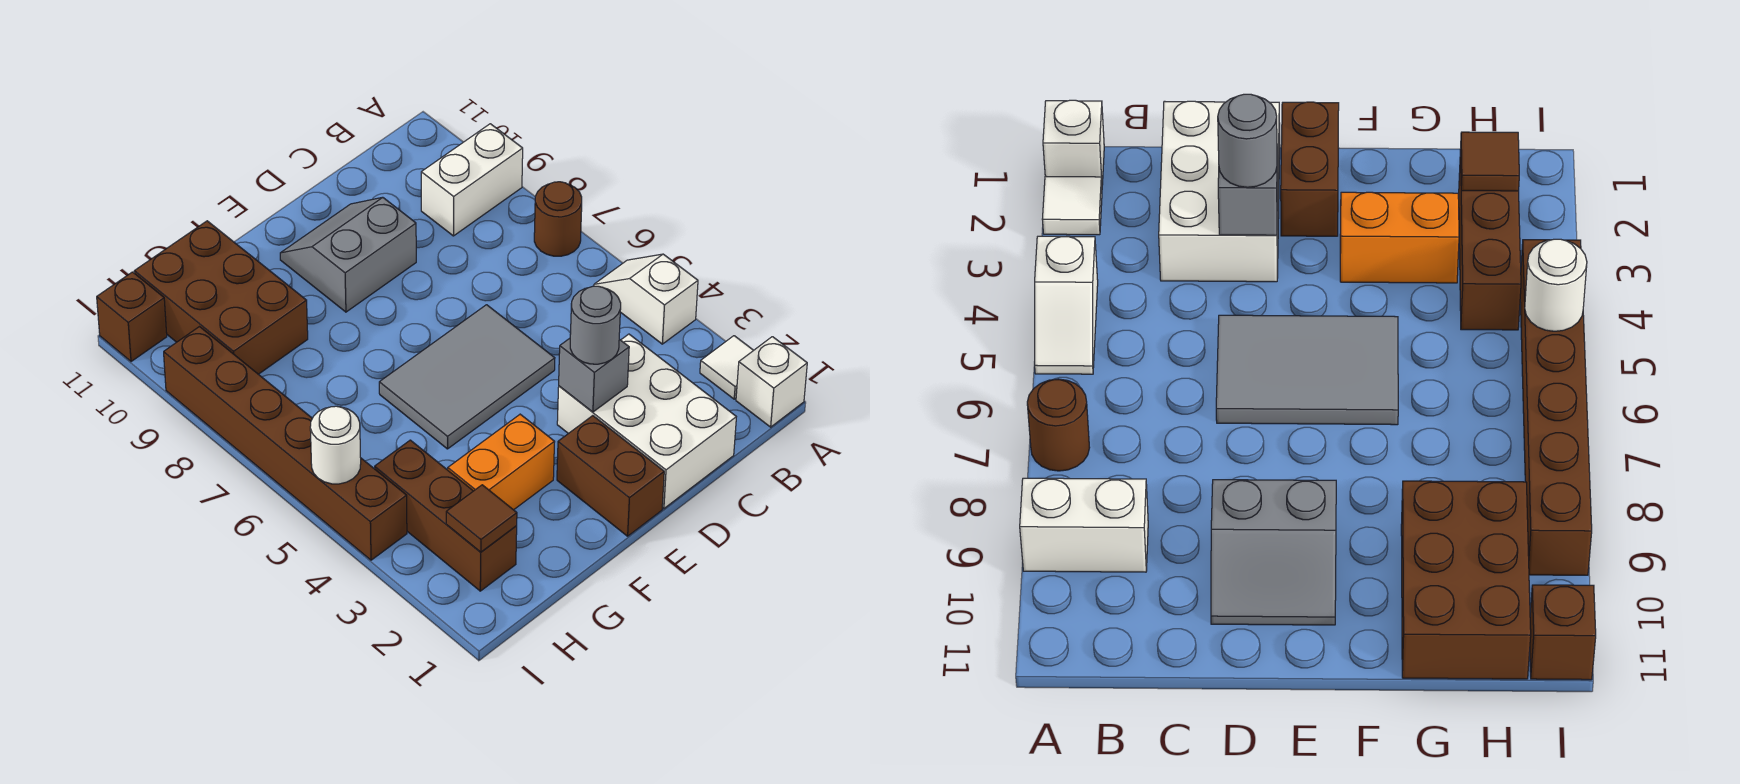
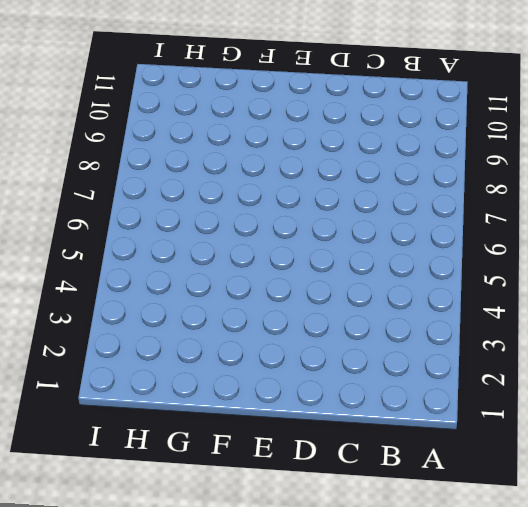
none -> white 1x1 brick [736,337,807,427]
none -> white 1x1 tile [700,336,754,399]
none -> white 1x2 slope [594,254,698,344]

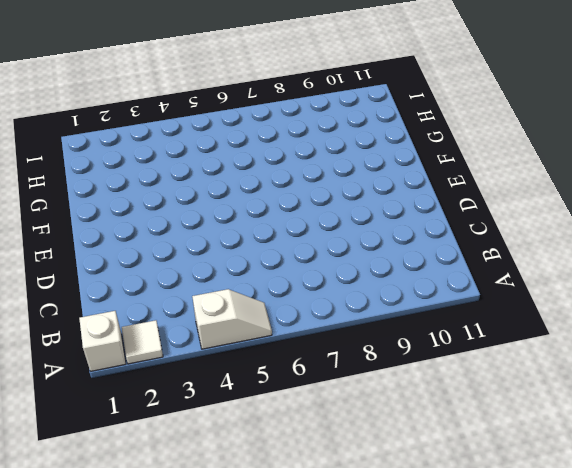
none -> brown 1x1 round brick [534,182,582,256]
none -> white 1x2 brick [421,124,523,236]
none -> white 2x3 brick [557,334,736,509]

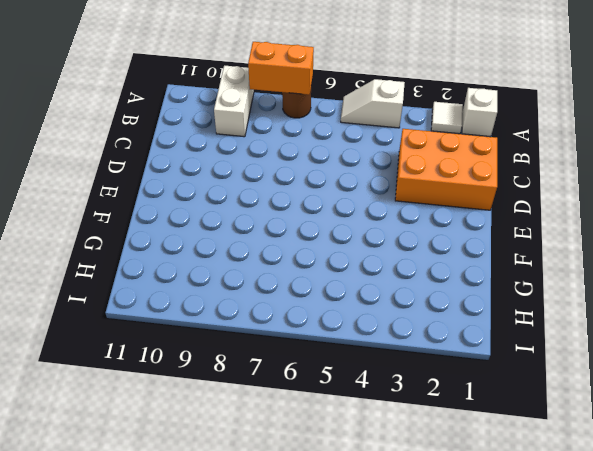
orange 1x2 brick [248,42,314,95] -> orange 1x2 brick turned to [448,414,554,510]
orange 2x3 brick [395,129,497,210] -> white 2x3 brick [557,334,736,509]
none -> grey 2x3 tile [379,305,555,449]
none -> grey 2x2 slope [280,197,416,312]
none -> brown 1x2 brick [557,416,664,536]

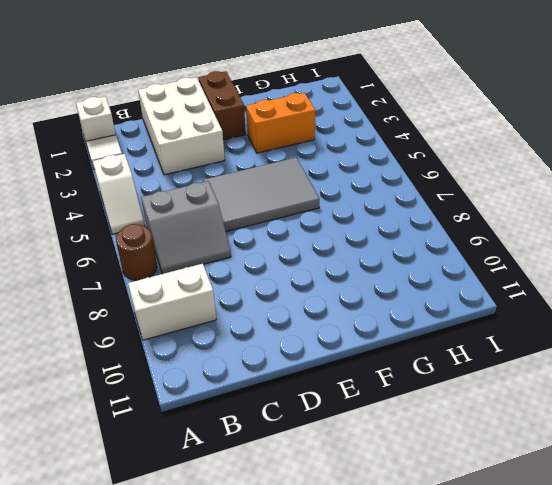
grey 2x2 slope [141,181,231,274] -> grey 2x2 slope moved to [280,197,416,312]
none -> brown 2x3 brick [134,221,308,374]
none -> brown 1x3 brick [375,440,517,591]
none -> brown 1x6 brick [164,327,407,560]

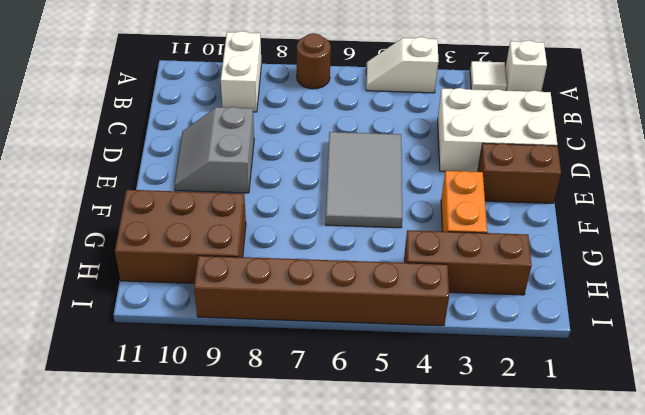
none -> brown 1x1 brick [97,272,167,362]
none -> grey 1x1 brick [559,338,629,412]
none -> brown 1x1 tile [446,485,517,552]

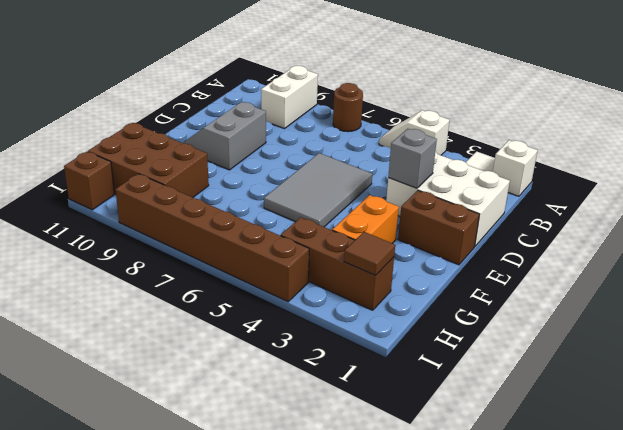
none -> white 1x1 round brick [310,406,361,484]
none -> grey 1x1 round brick [570,286,621,364]

